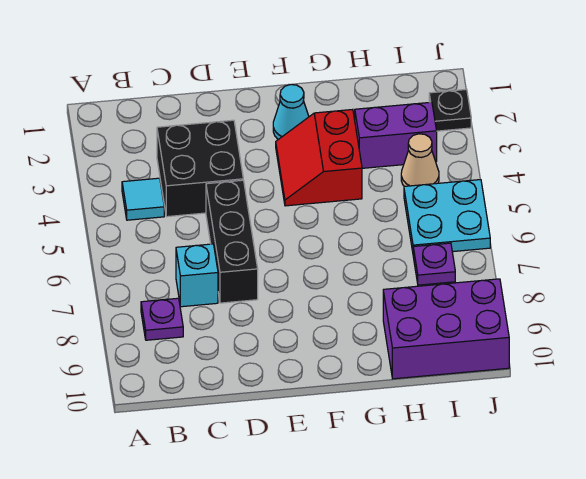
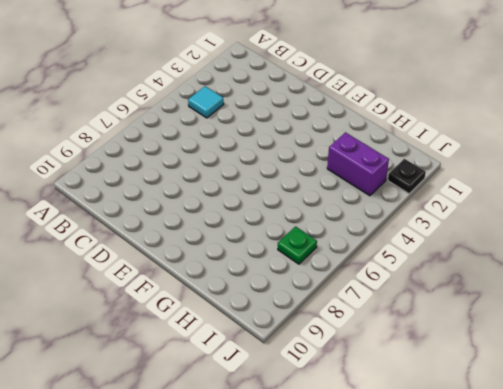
green 1x1 plate [278,226,317,264] -> purple 1x1 plate [413,243,455,285]
none -> purple 1x1 plate [141,298,183,340]
none -> black 2x2 brick [157,120,243,217]
none -> cyan 1x1 brick [176,244,218,307]

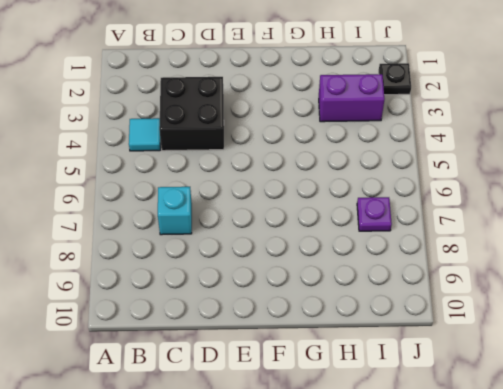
none -> purple 1x1 plate [141,298,183,340]
none -> black 1x3 brick [206,180,258,303]
none -> cyan 1x1 cone [273,85,309,139]

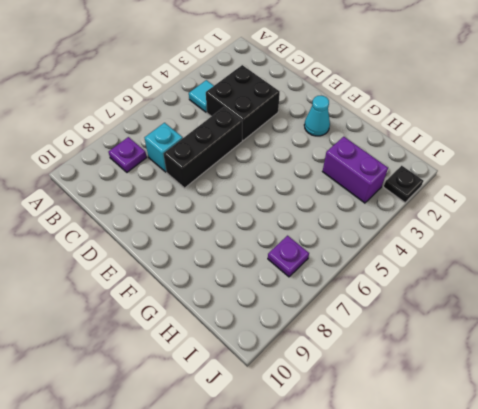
none -> red 2x2 slope [276,109,362,206]
none -> purple 2x3 brick [383,279,509,379]
none -> tan 1x1 cone [401,134,439,186]

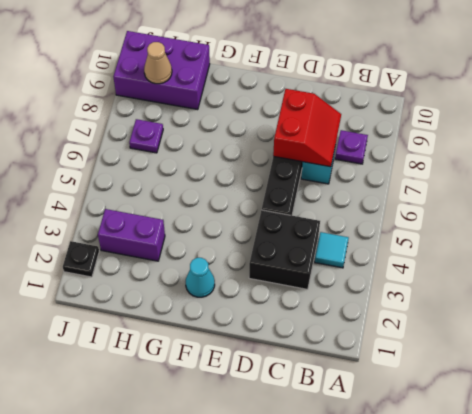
red 2x2 slope [273,89,341,167] -> red 2x2 slope moved to [276,109,362,206]
tan 1x1 cone [144,42,172,84] -> tan 1x1 cone moved to [401,134,439,186]
none -> cyan 2x2 plate [404,180,490,252]

